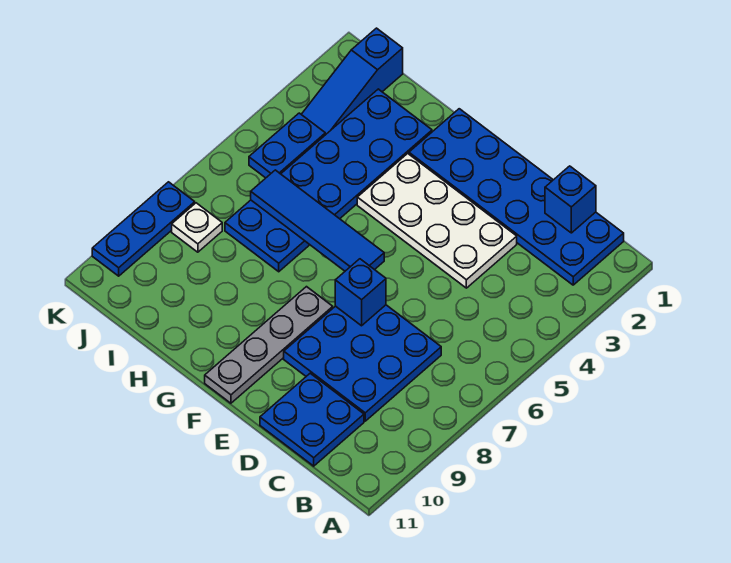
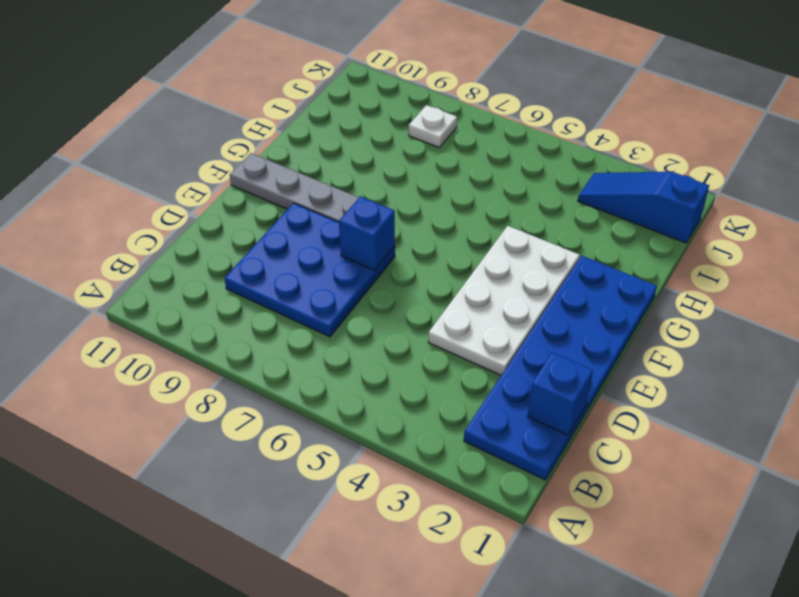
none -> blue 2x2 plate [260,373,364,466]
none -> blue 2x6 plate [225,89,432,272]
none -> blue 1x2 plate [249,113,325,178]

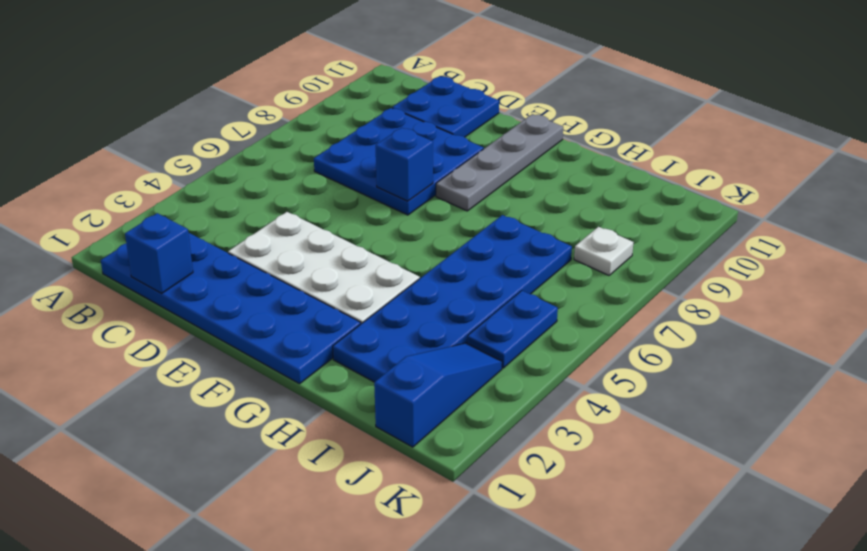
none -> blue 1x3 plate [92,182,195,276]
none -> blue 1x4 tile [251,170,384,271]

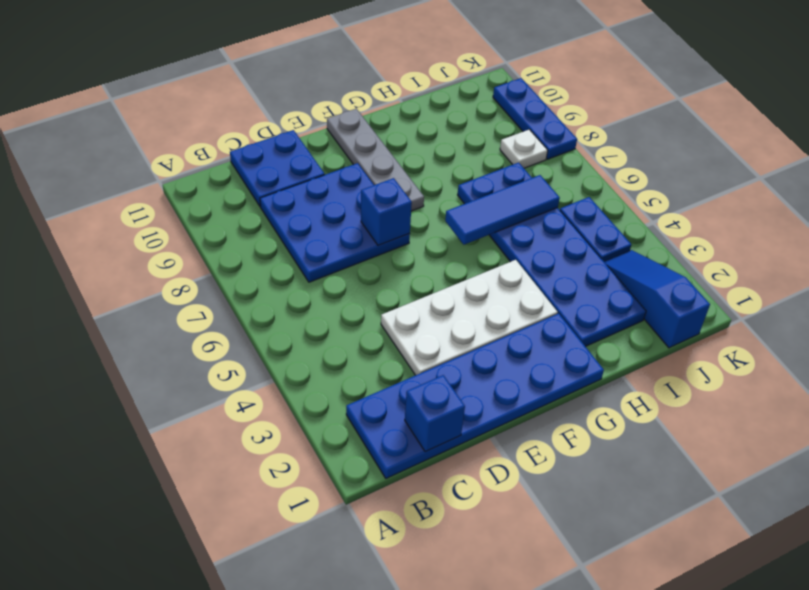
blue 1x3 tile [445,175,560,245] -> blue 1x4 tile [251,170,384,271]

